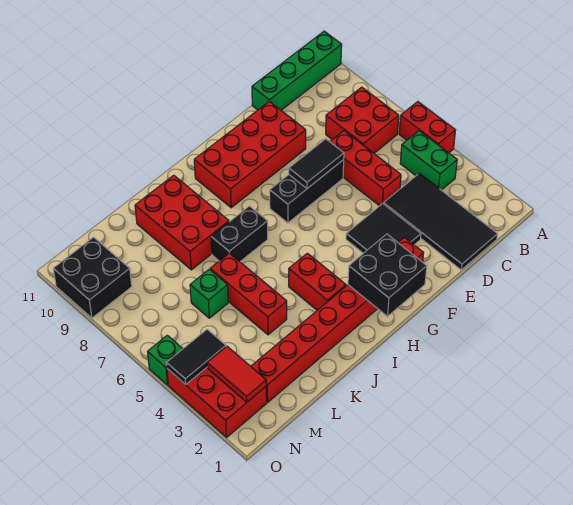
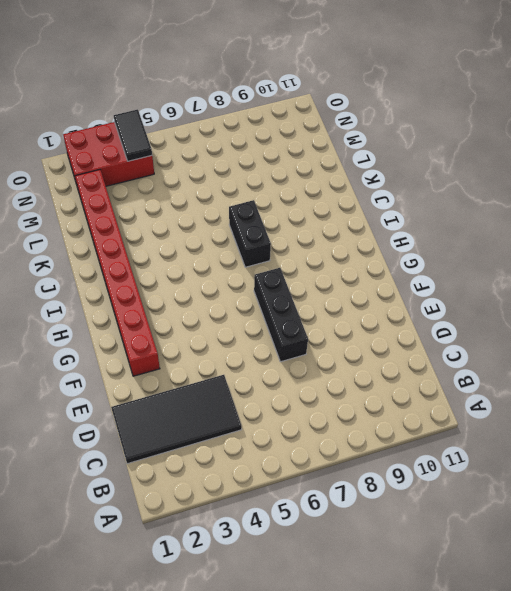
none -> red 1x2 brick [399,102,455,153]
none -> green 1x4 brick [252,31,342,110]
none -> green 1x2 brick [400,131,457,190]

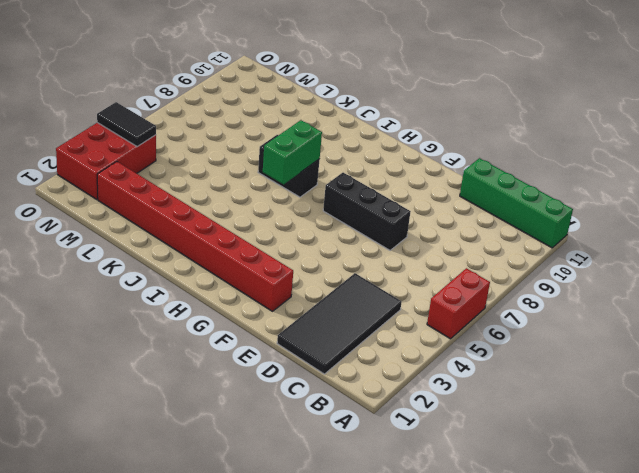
green 1x2 brick [263,120,322,184] -> green 1x2 brick moved to [400,131,457,190]
none -> red 2x2 brick [326,87,399,153]
none -> red 1x3 brick [330,131,401,206]
none -> black 2x2 tile [346,204,421,253]

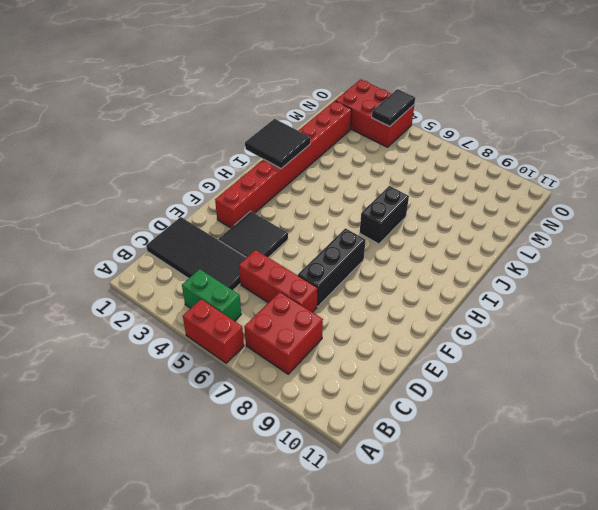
black 2x2 tile [245,119,310,169] -> none
none -> green 1x4 brick [252,31,342,110]
none -> red 2x4 brick [194,101,306,208]
none -> red 1x2 brick [289,253,346,310]

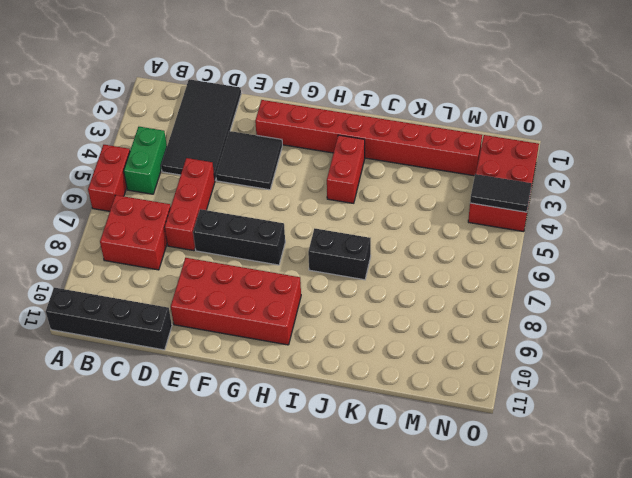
black 1x4 brick [46,288,172,350] -> green 1x4 brick [252,31,342,110]
none -> red 2x3 brick [135,175,229,270]
none -> red 1x3 brick [210,253,287,335]
none -> green 1x1 brick [190,269,228,318]

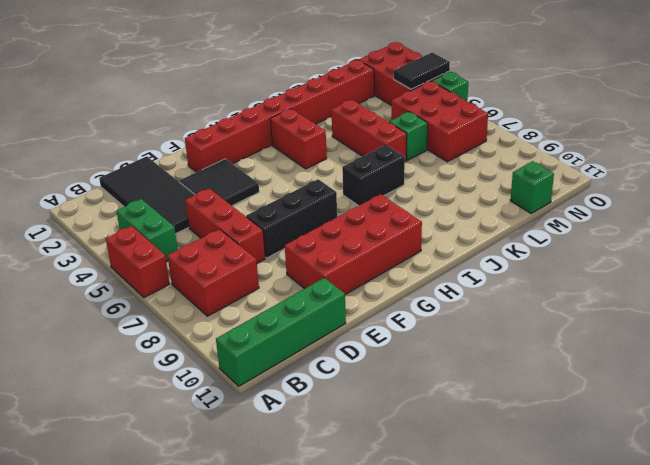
red 2x3 brick [391,81,488,162] -> red 2x3 brick moved to [135,175,229,270]
green 1x1 brick [510,161,554,213] -> none
none -> black 2x2 brick [53,237,132,318]
none -> black 1x2 tile [289,139,344,188]
none -> black 2x2 brick [348,234,427,316]

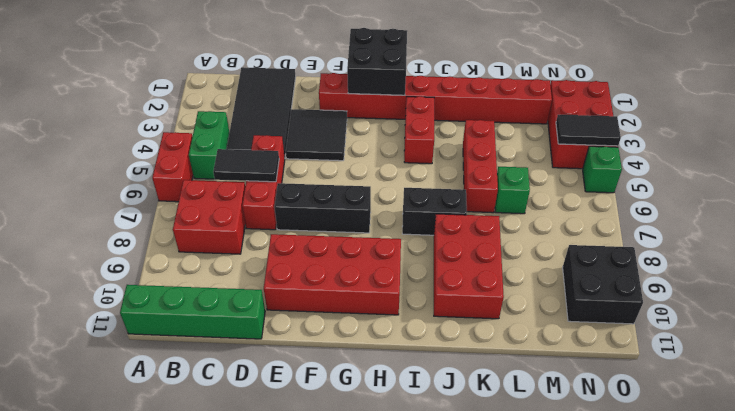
black 1x2 tile [213,149,279,182] -> black 1x2 tile moved to [289,139,344,188]
none -> red 1x2 tile [207,346,266,402]

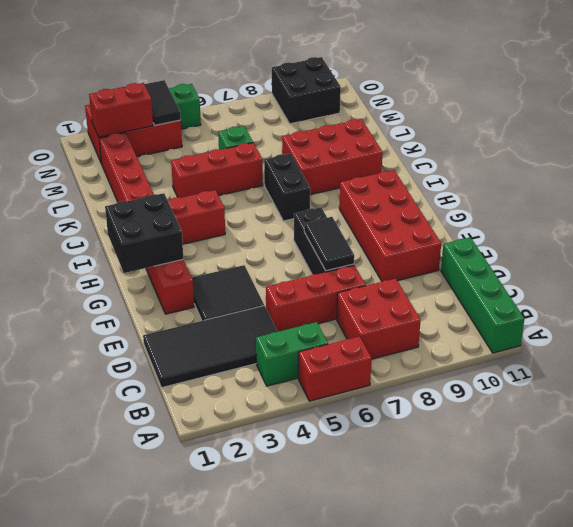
red 1x2 brick [89,83,153,137] -> red 1x2 tile [207,346,266,402]

